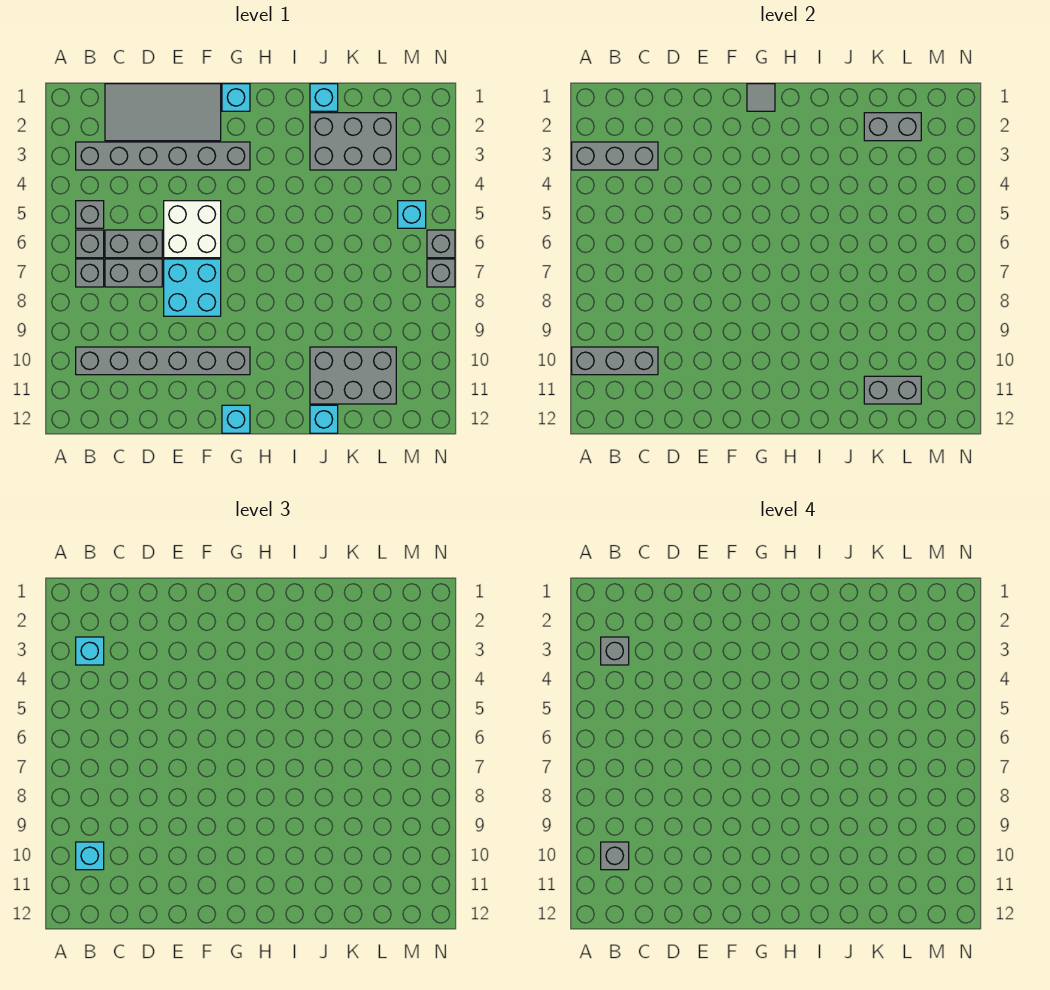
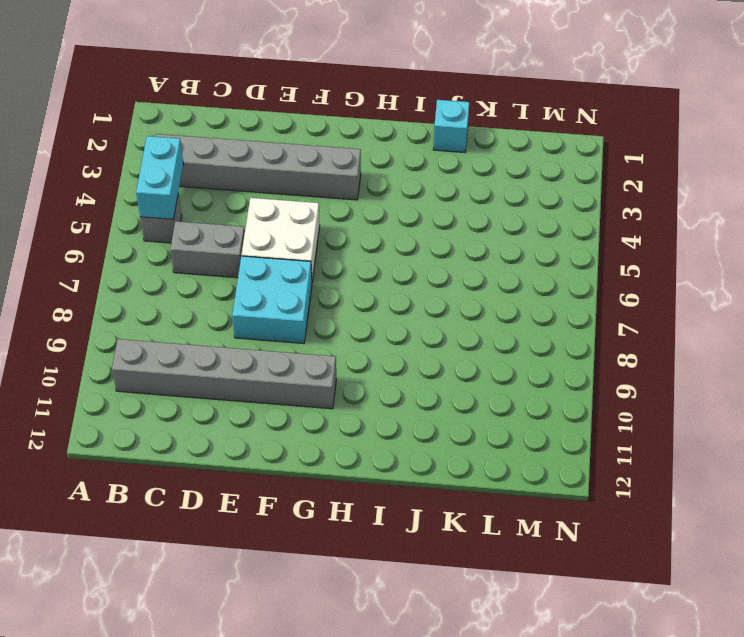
cyan 1x2 brick [136,136,183,219] -> none
none -> grey 1x1 brick [76,230,104,258]
none -> grey 1x1 brick [76,259,104,287]
none -> grey 2x4 tile [105,84,221,141]

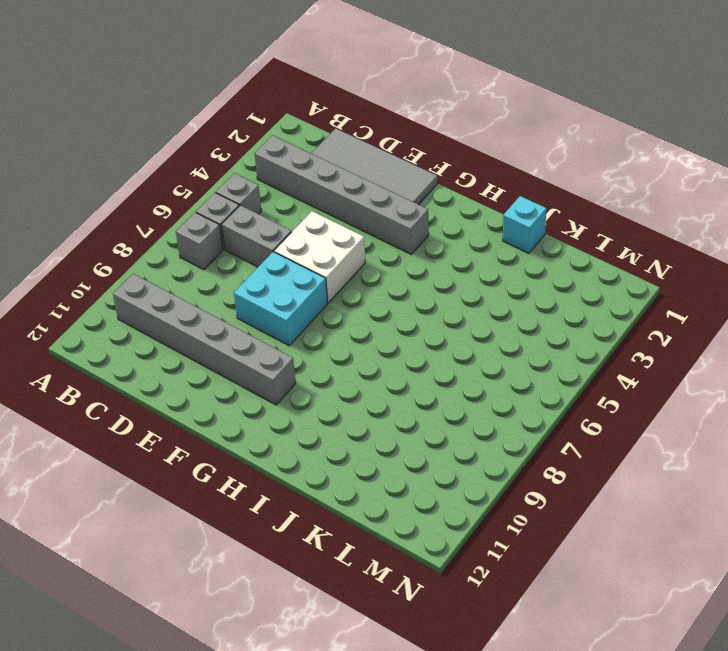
none -> grey 1x2 brick [105,259,162,287]
none -> cyan 1x1 brick [222,84,250,111]
none -> cyan 1x1 brick [222,405,250,433]

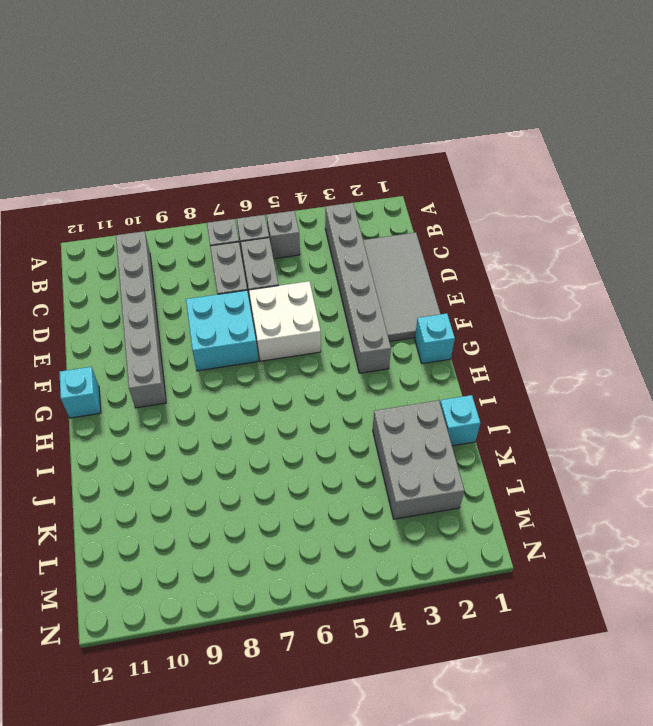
none -> grey 2x3 brick [310,347,396,404]
none -> cyan 1x1 brick [310,405,338,433]
none -> cyan 1x1 brick [398,201,426,228]

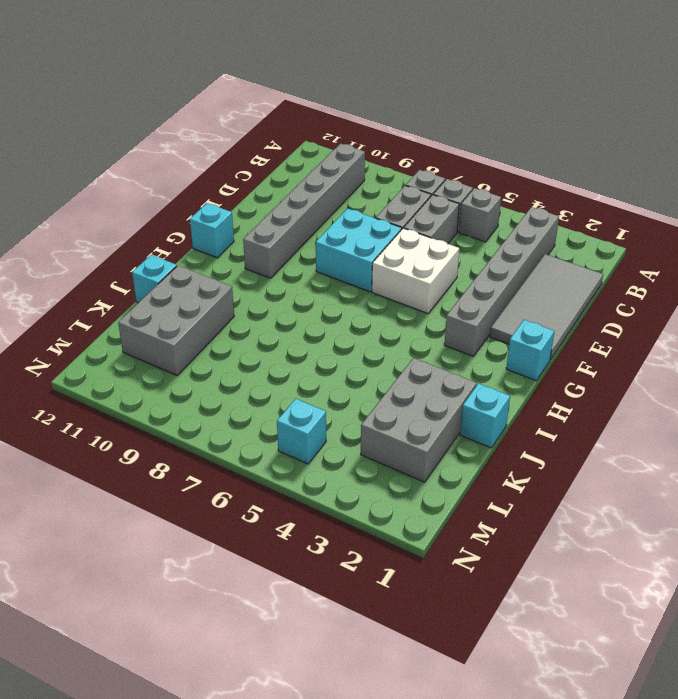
none -> grey 1x1 brick [427,230,455,258]
none -> grey 1x1 brick [427,259,455,287]
none -> grey 1x3 brick [572,142,658,170]

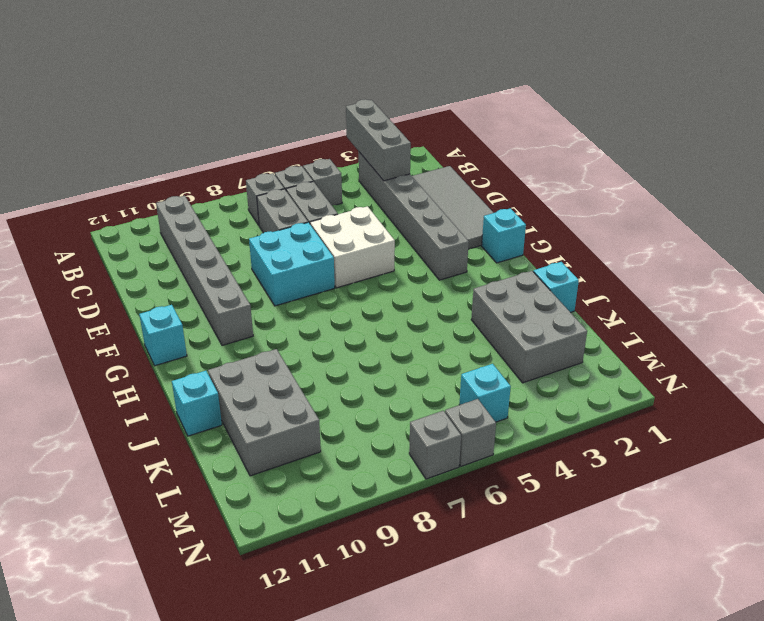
none -> grey 1x3 brick [572,347,658,375]
none -> grey 1x1 tile [747,84,775,111]
none -> grey 1x2 brick [864,113,921,141]

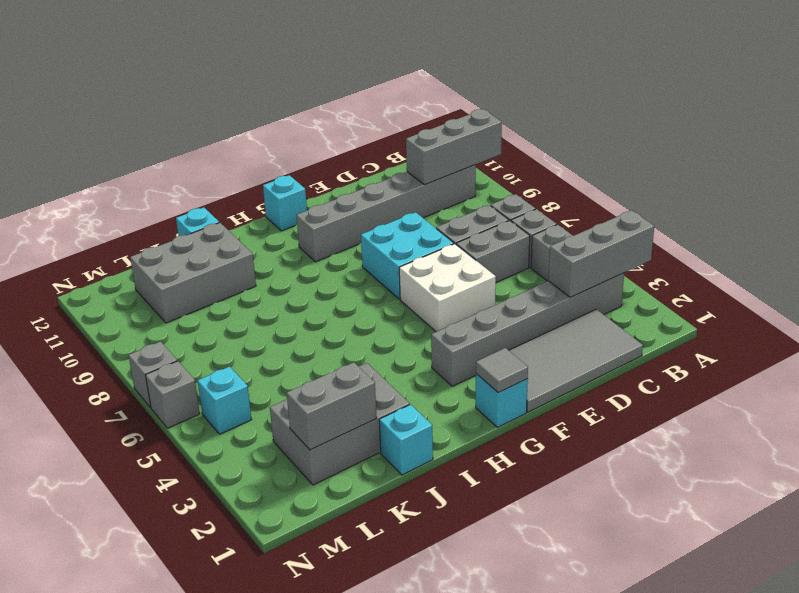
none -> grey 1x2 brick [864,376,921,404]
none -> cyan 1x1 brick [76,637,104,665]
none -> cyan 1x1 brick [76,842,104,870]

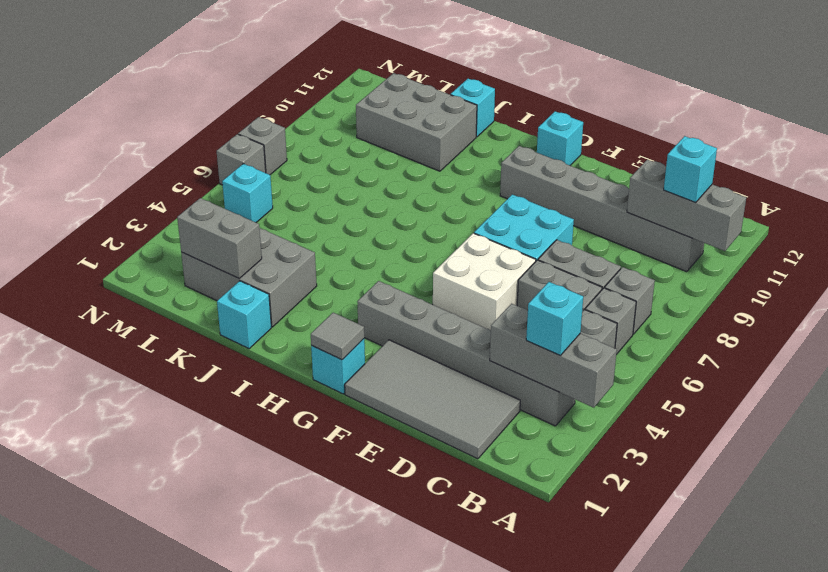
none -> grey 1x2 brick [864,376,921,404]
none -> grey 1x1 brick [601,637,629,665]
none -> grey 1x1 brick [601,842,629,870]

